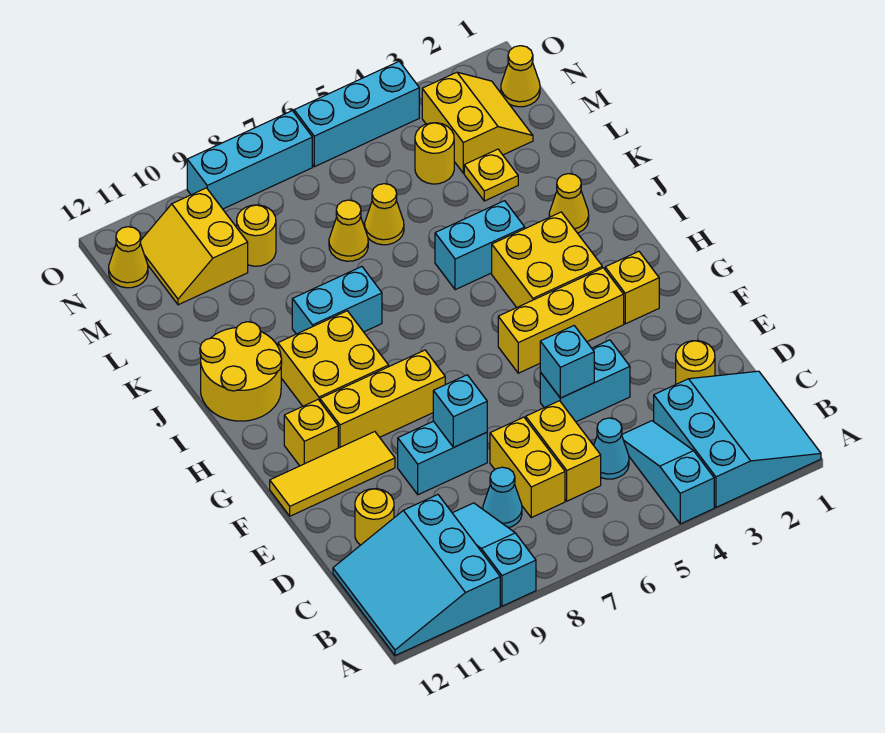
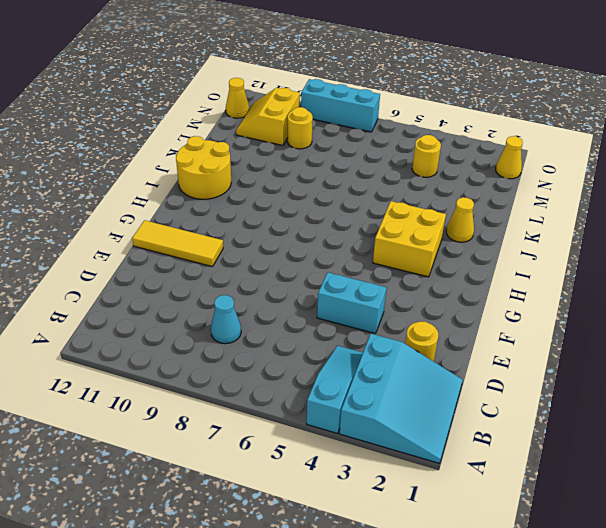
none -> cyan 1x3 slope [453,503,536,606]
none -> cyan 3x3 slope [333,495,500,656]
none -> cyan 1x1 cone [594,418,629,479]
none -> yellow 1x2 brick [526,401,601,501]

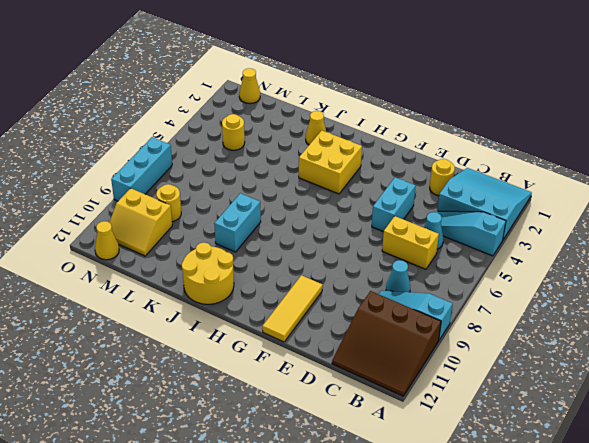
brown 3x3 slope [332,291,441,396] -> cyan 3x3 slope [333,495,500,656]
none -> yellow 1x2 brick [490,417,565,518]
none -> yellow 1x1 round brick [355,489,394,545]
none -> cyan 1x2 brick [398,421,487,495]
none -> yellow 1x1 brick [605,251,659,324]

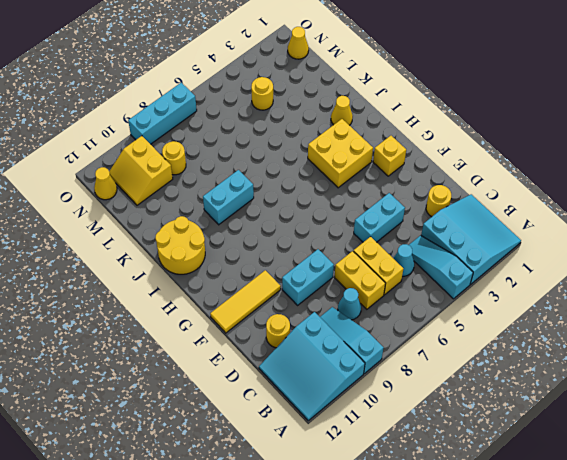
none -> yellow 1x3 brick [498,268,624,373]
none -> yellow 1x3 brick [320,350,445,448]
none -> yellow 1x1 brick [284,400,338,466]
none -> yellow 2x2 brick [278,311,389,406]

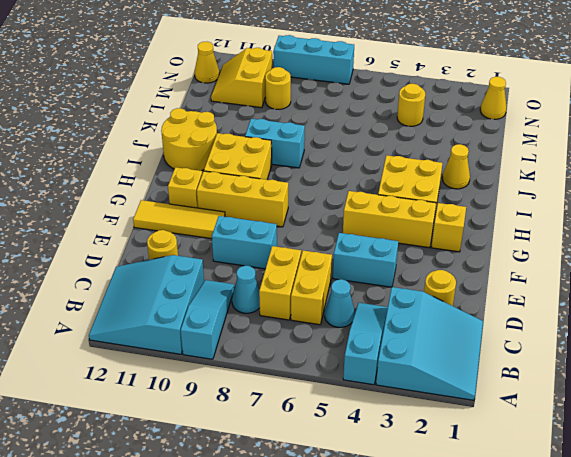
none -> cyan 1x2 brick [435,201,525,290]
none -> yellow 1x1 plate [464,149,518,201]
none -> yellow 1x1 cone [365,184,404,245]
none -> yellow 1x1 cone [329,200,368,261]

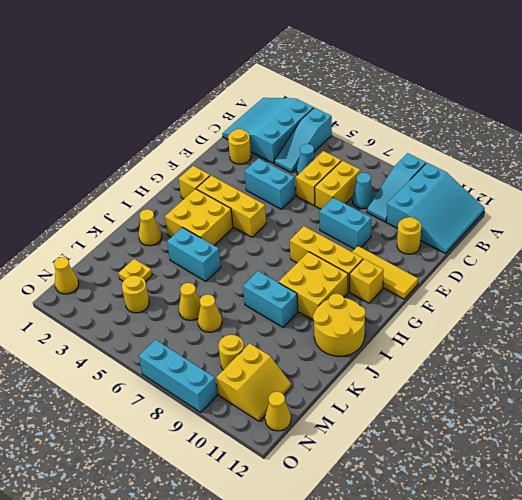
none -> yellow 2x2 slope [422,72,533,173]
none -> cyan 1x3 brick [294,61,419,167]
none -> cyan 1x1 brick [540,326,594,398]
none -> cyan 1x1 brick [433,375,487,448]

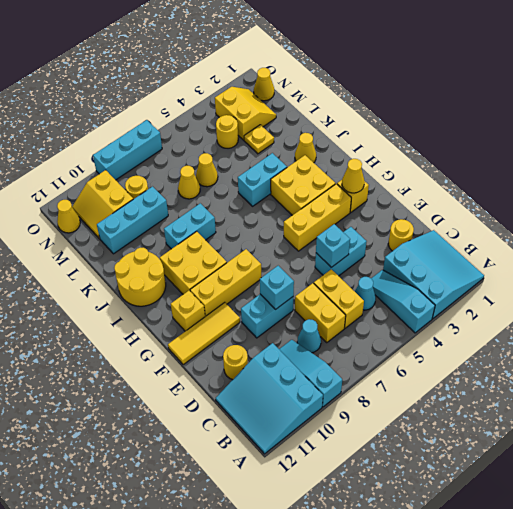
yellow 1x1 cone [342,159,364,193] -> none
cyan 1x3 brick [97,187,168,254] -> cyan 1x3 brick moved to [294,61,419,167]

